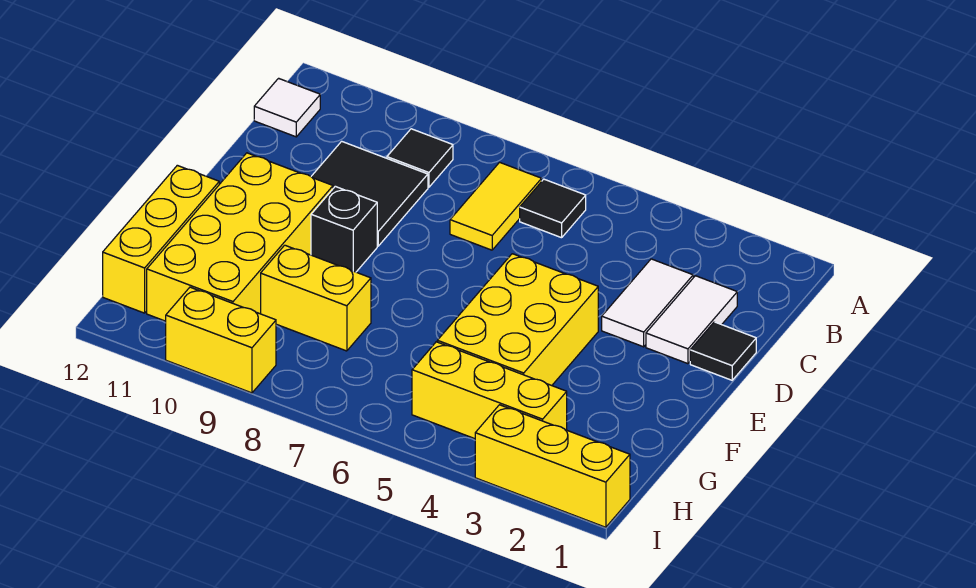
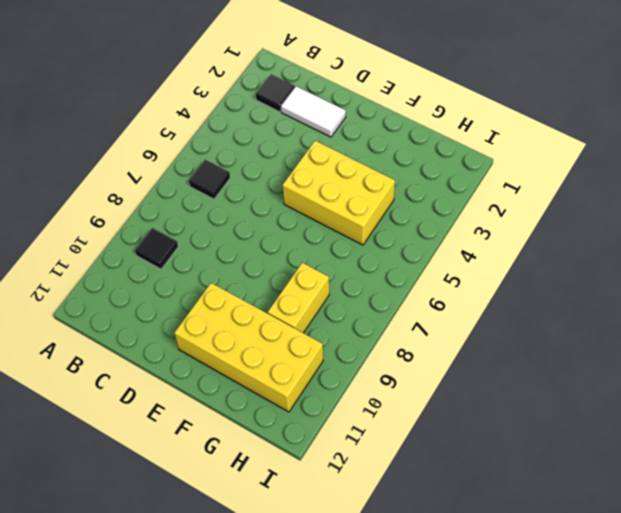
black 1x1 tile [256,74,295,112] -> black 1x1 tile moved to [690,322,756,380]
none -> yellow 1x2 tile [450,162,542,250]
none -> white 1x1 tile [254,78,320,137]
none -> white 1x2 tile [602,259,693,347]

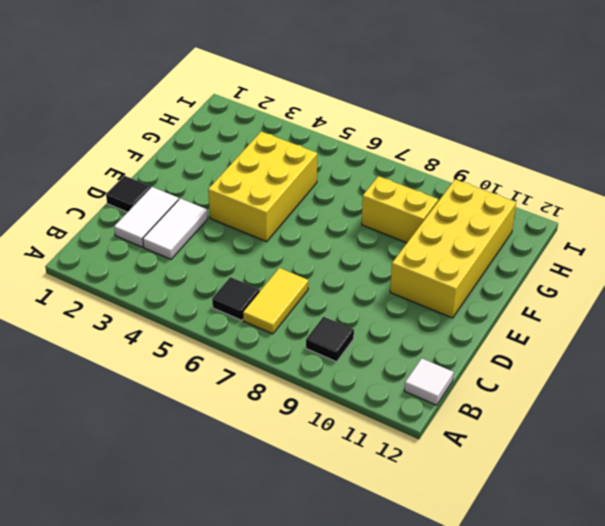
none -> black 2x2 tile [311,141,428,246]
none -> black 1x1 brick [311,186,377,272]
none -> yellow 1x3 brick [103,165,219,313]

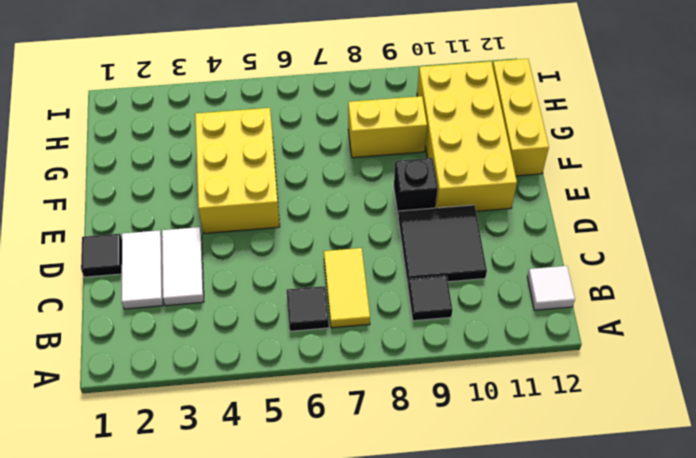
none -> yellow 1x3 brick [412,342,567,439]
none -> yellow 1x3 brick [475,405,630,527]
none -> yellow 1x2 brick [166,287,276,393]

